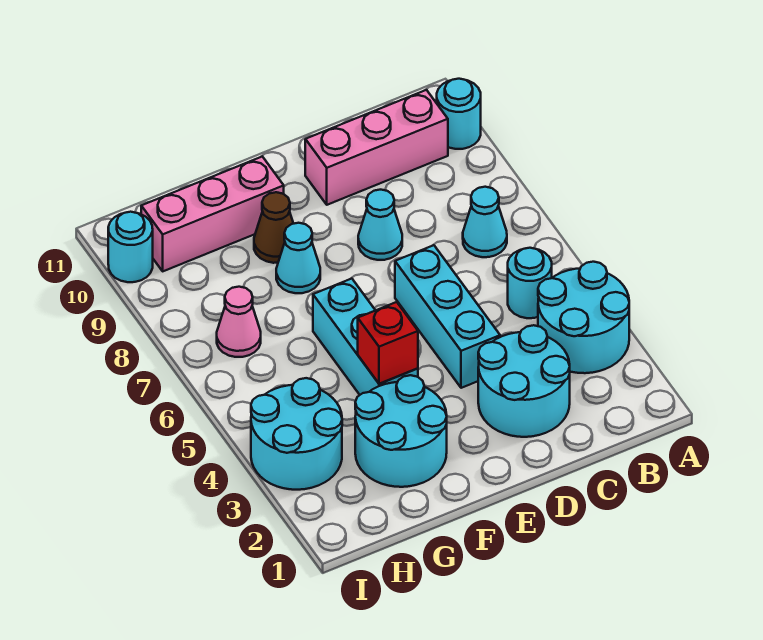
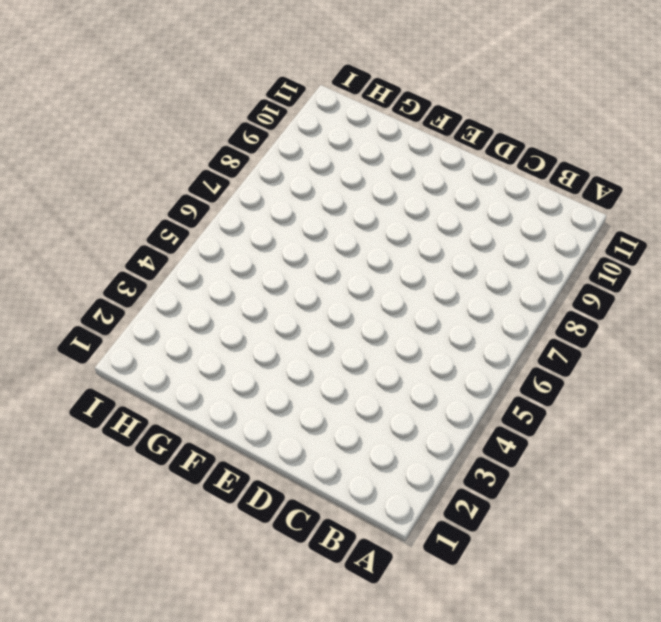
none -> cyan 2x2 round brick [538,262,629,373]
none -> cyan 1x1 round brick [437,79,481,149]
none -> cyan 1x1 round brick [508,248,552,318]

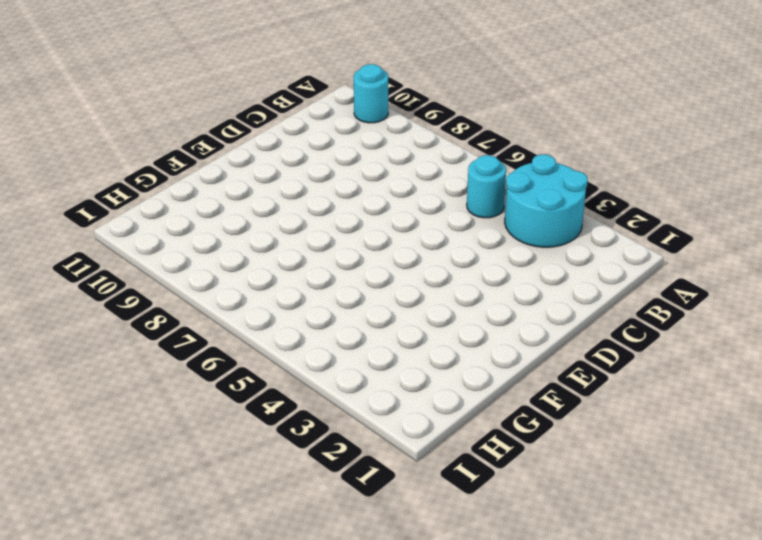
none -> cyan 1x1 cone [463,187,507,257]
none -> pink 1x3 brick [305,90,448,205]
none -> cyan 2x2 round brick [478,325,570,437]

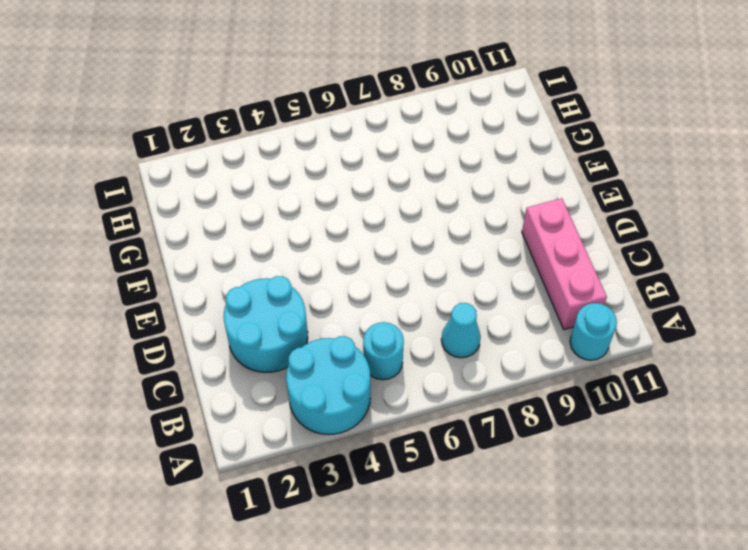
none -> cyan 1x3 brick [395,245,500,388]
none -> cyan 1x1 cone [358,190,402,260]
none -> cyan 2x2 round brick [355,375,447,487]

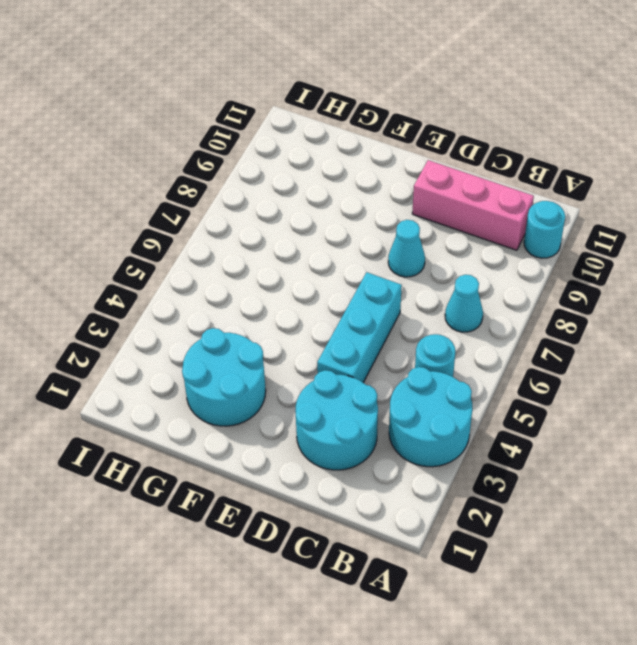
none -> cyan 1x3 brick [313,279,418,395]
none -> cyan 1x1 cone [276,223,320,293]
none -> brown 1x1 cone [254,192,293,263]

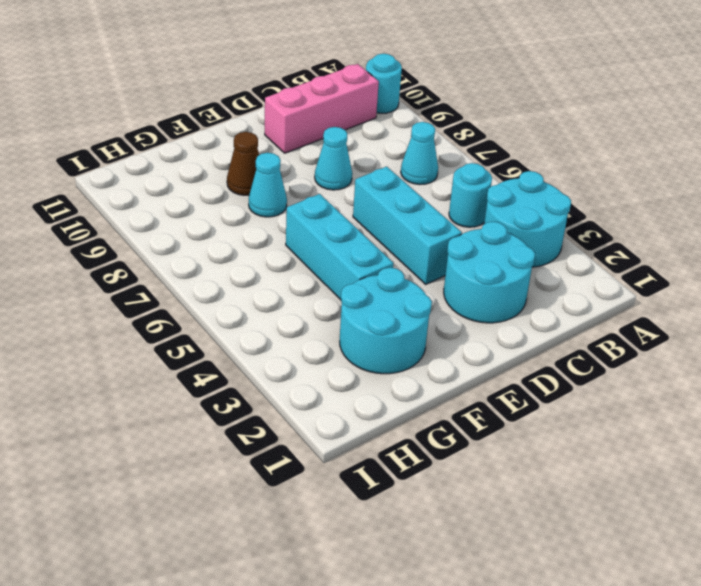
none -> pink 1x3 brick [141,157,284,271]
none -> cyan 2x2 round brick [251,378,342,490]
none -> pink 1x1 cone [217,287,261,357]

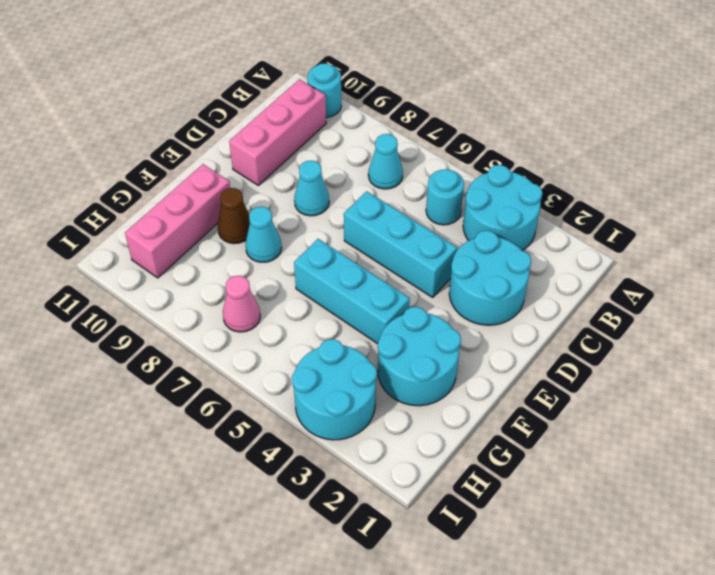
none -> cyan 1x1 round brick [108,212,153,282]
none -> red 1x1 brick [358,302,418,384]

